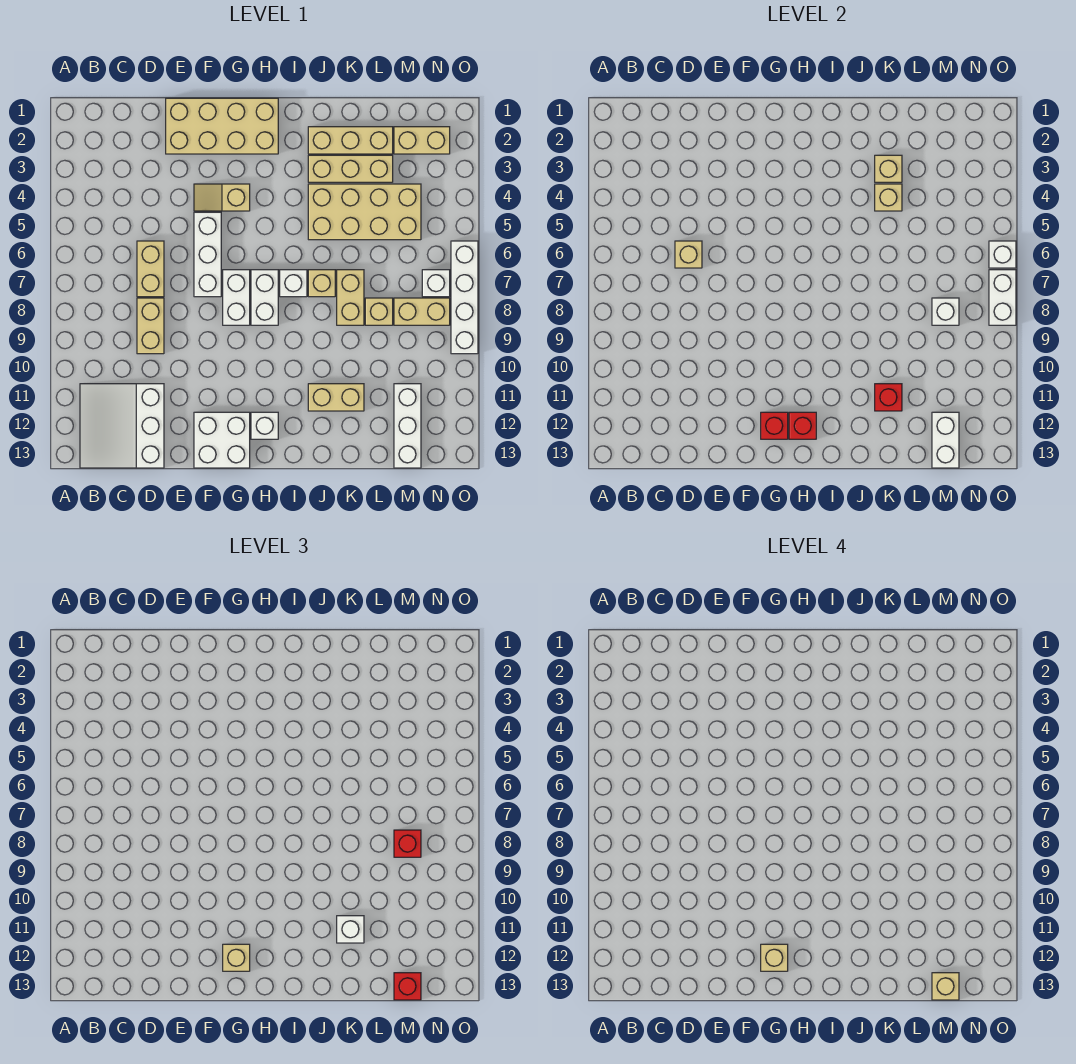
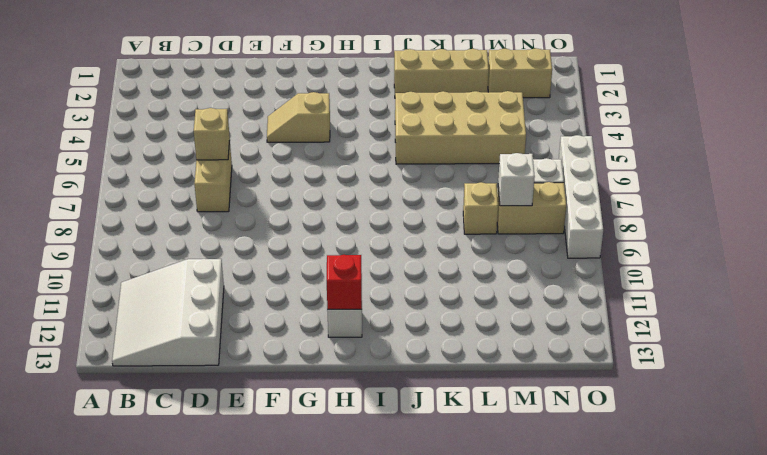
none -> tan 1x2 brick [137,298,164,354]
none -> tan 2x4 brick [166,98,278,154]
none -> white 1x3 brick [194,212,221,297]
none -> white 2x2 brick [194,412,250,468]

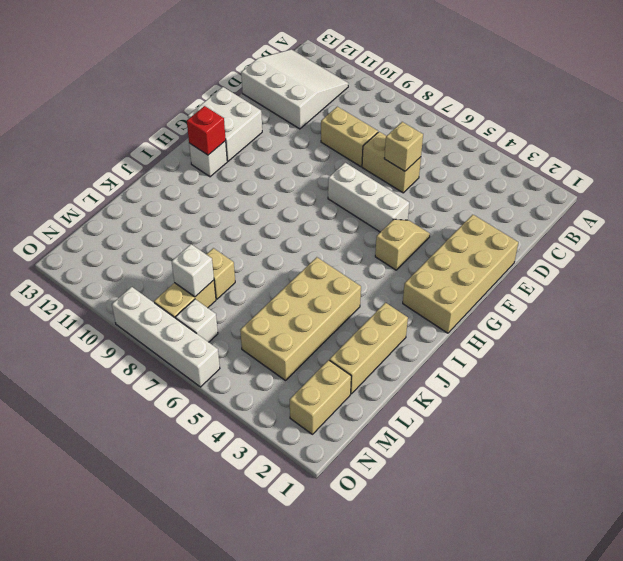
none -> white 1x2 brick [223,270,250,325]
none -> white 1x2 brick [251,270,278,325]
none -> white 1x1 brick [280,270,307,297]
none -> tan 1x3 brick [308,155,393,182]

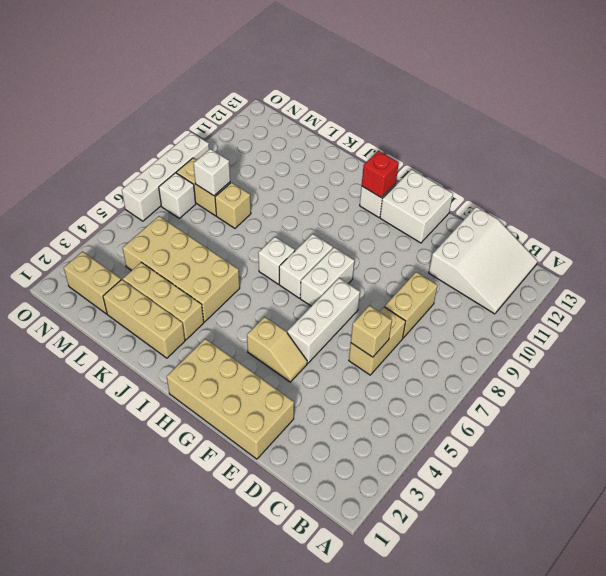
none -> tan 1x1 brick [308,270,335,297]
none -> tan 1x2 brick [308,384,364,411]
none -> tan 1x2 brick [337,270,364,325]
none -> white 1x3 brick [394,384,421,468]

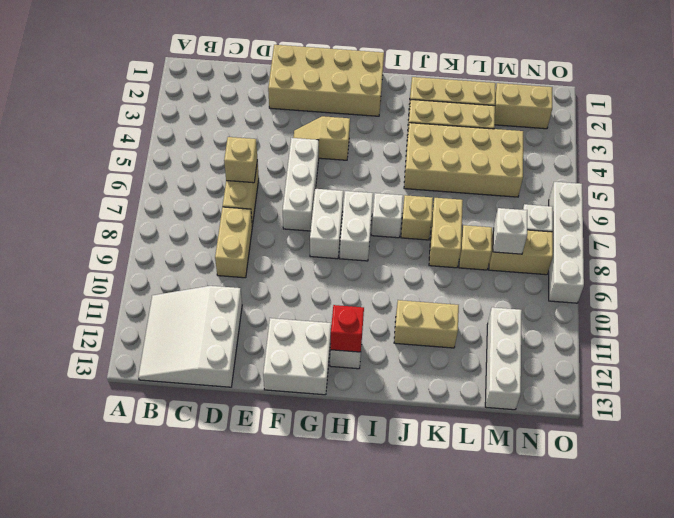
none -> red 1x1 brick [761,412,788,439]
none -> tan 1x1 brick [875,155,902,182]
none -> tan 1x1 brick [875,184,902,211]
none -> red 1x1 brick [875,384,902,411]

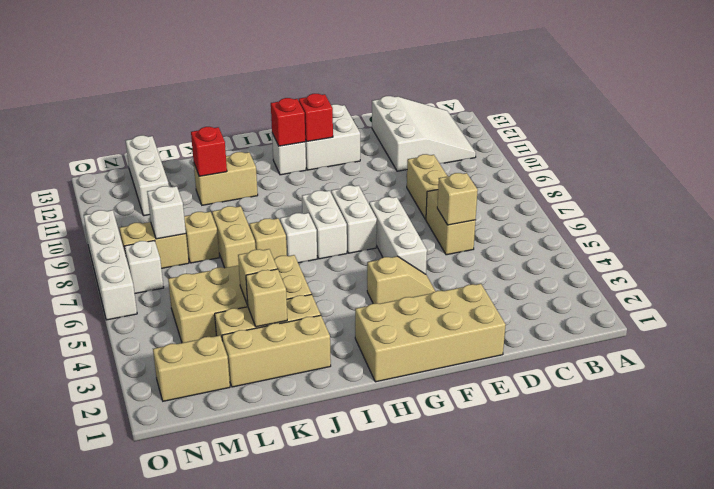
none -> white 1x2 brick [932,412,959,468]
none -> white 1x1 brick [989,241,1016,268]
none -> white 1x2 brick [989,270,1016,325]
none -> tan 1x1 brick [223,944,250,971]

